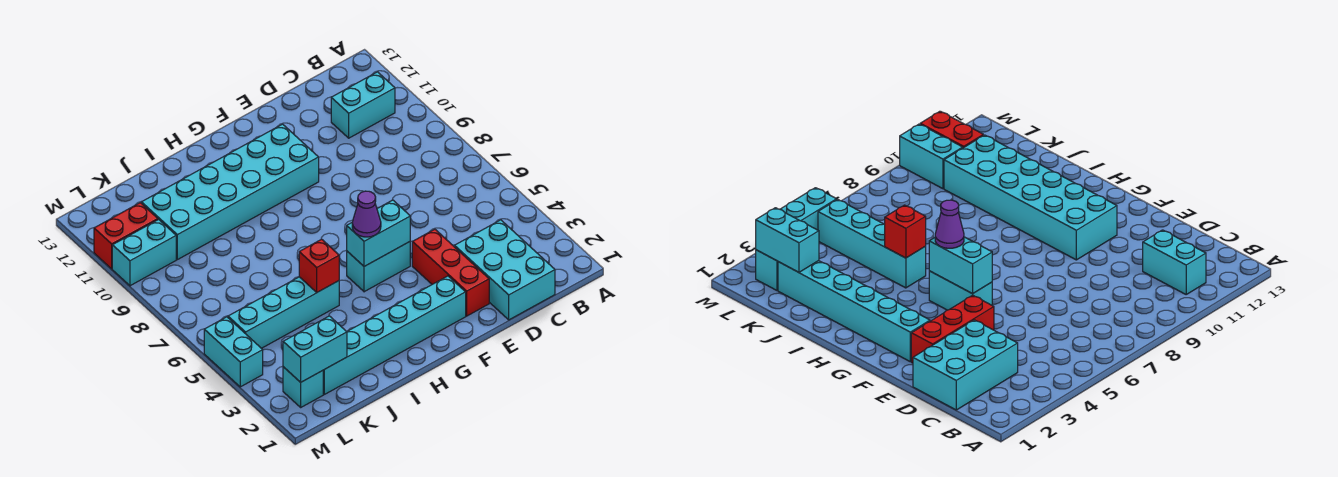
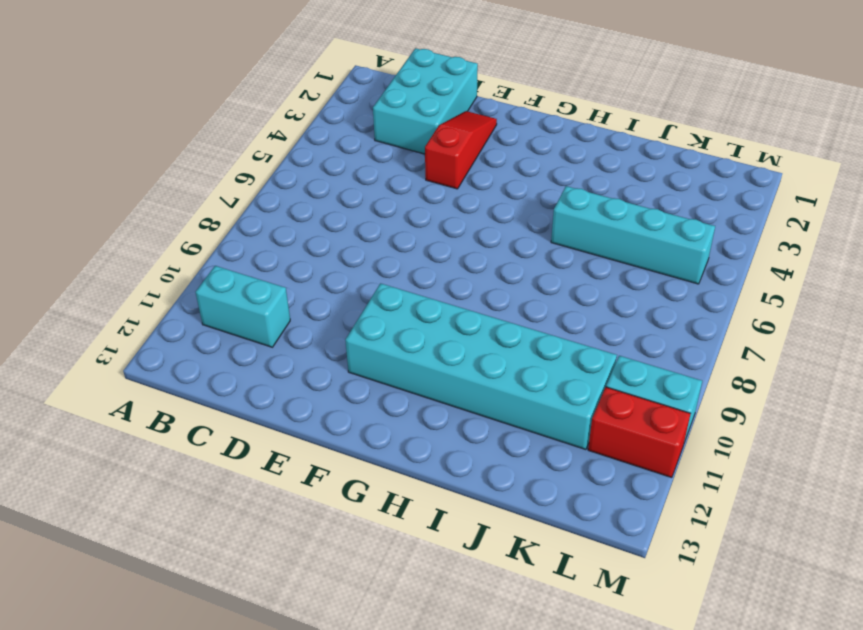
red 1x3 slope [425,111,497,189] -> red 1x3 brick [412,229,489,316]
none -> cyan 1x6 brick [323,276,466,394]
none -> cyan 1x2 brick [347,242,410,292]
none -> cyan 1x1 brick [283,367,323,407]

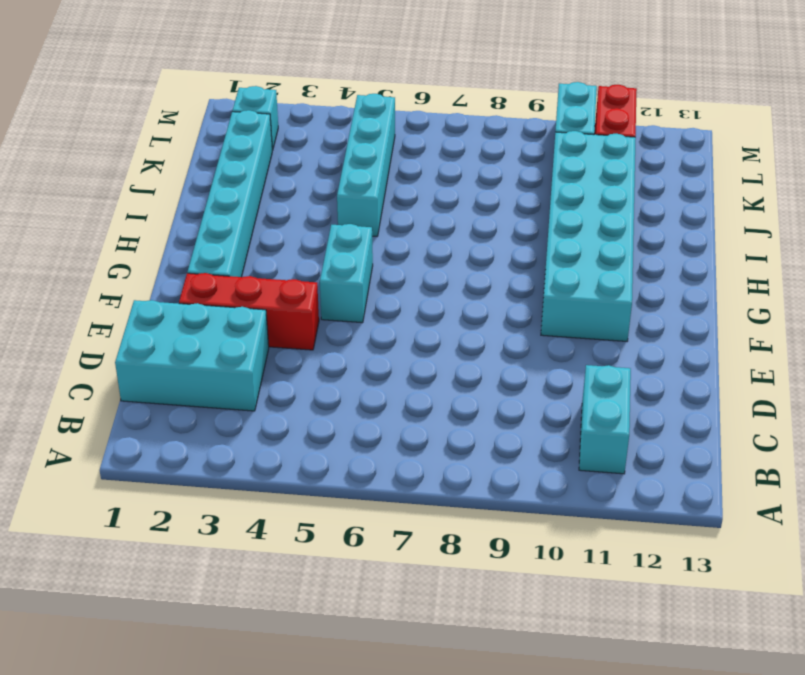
none -> cyan 1x2 brick [204,317,263,387]
none -> cyan 1x2 brick [347,200,410,266]
none -> red 1x1 brick [299,239,339,292]

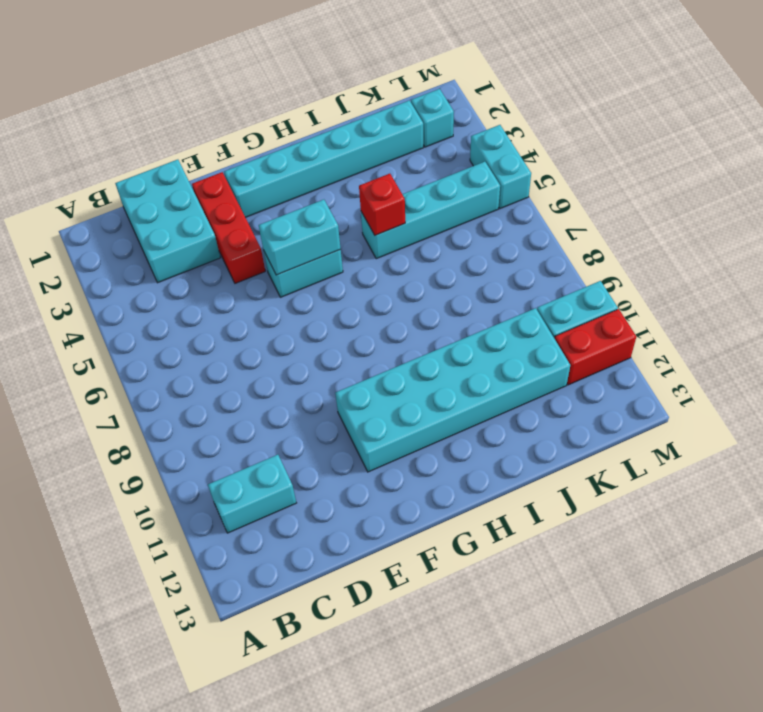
none -> cyan 1x2 brick [283,316,347,382]
none -> purple 1x1 cone [352,191,381,237]

